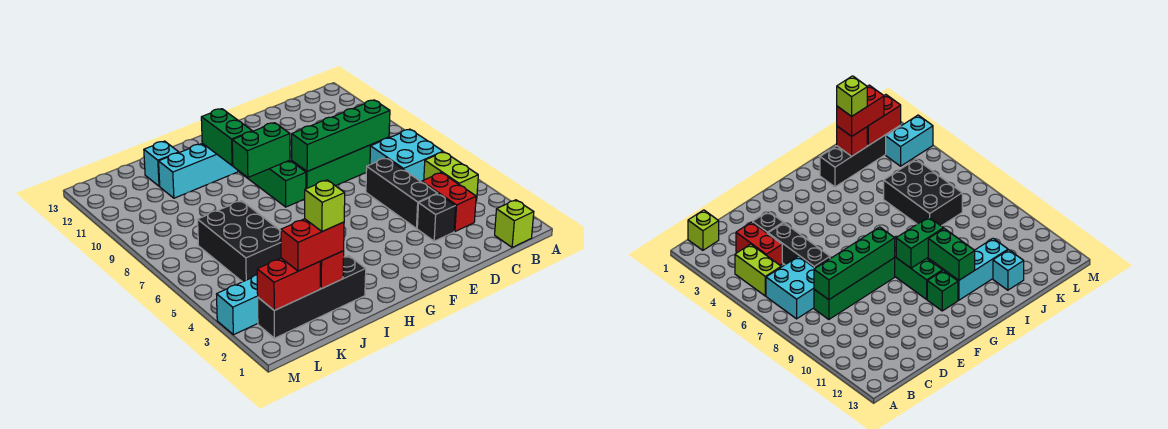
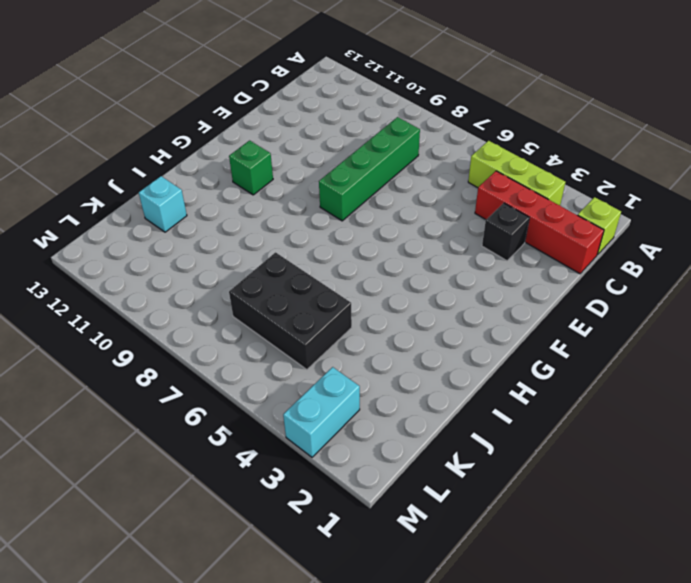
lime 1x3 brick [468,141,565,205] -> lime 1x2 brick [424,152,478,201]
red 1x4 brick [475,171,604,274] -> red 1x2 brick [422,173,476,231]
none -> cyan 2x2 brick [370,129,443,182]
none -> black 1x3 brick [366,158,438,228]
none -> green 1x3 brick [239,160,306,207]

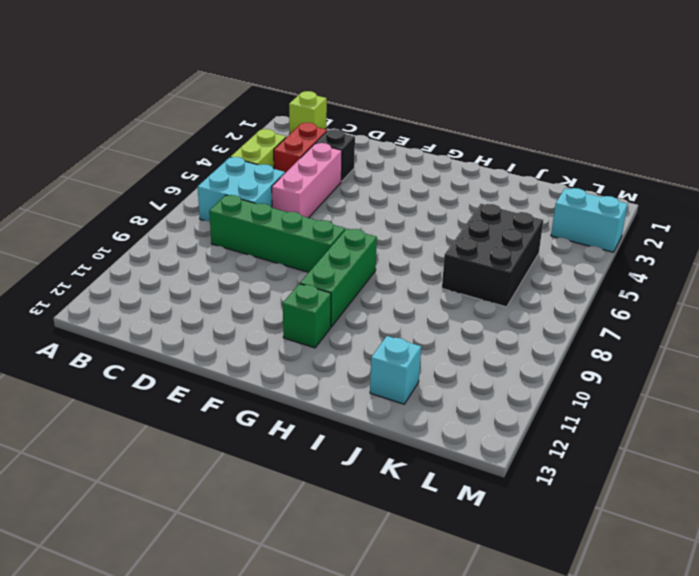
pink 1x3 brick [272,143,342,218] -> black 1x3 brick [366,158,438,228]
none -> cyan 1x3 brick [159,143,238,198]
none -> black 1x4 brick [258,256,366,338]
none -> green 1x4 brick [292,100,390,171]

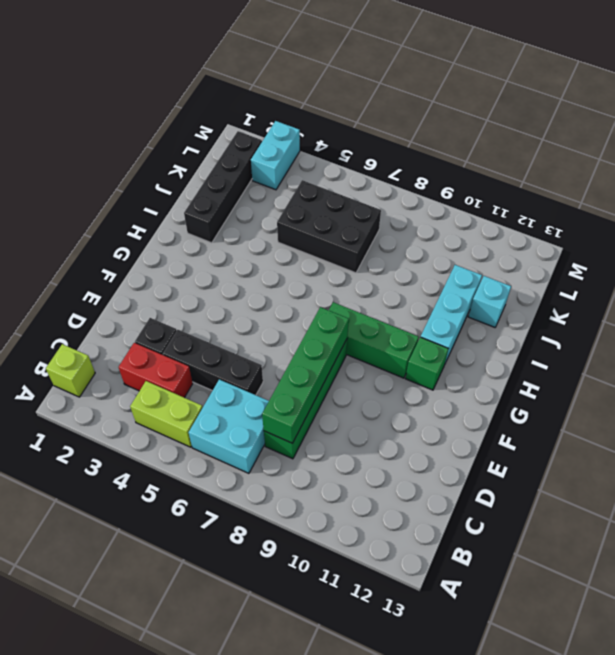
none -> green 1x2 brick [232,123,290,177]
none -> green 1x2 brick [201,109,252,166]
none -> red 1x1 brick [320,251,344,289]

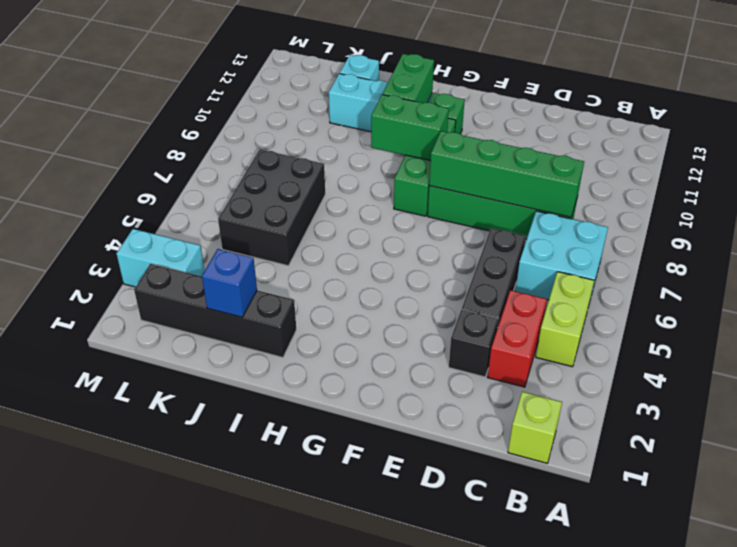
blue 1x1 brick [202,249,257,317] -> red 1x1 brick [320,251,344,289]
none -> red 1x2 brick [257,258,320,310]
none -> red 1x2 brick [281,219,344,271]
none -> lime 1x1 brick [305,180,345,232]

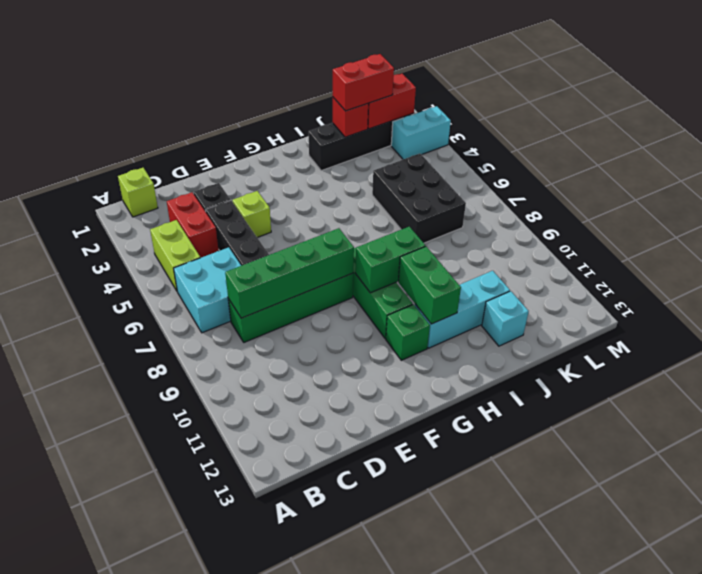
lime 1x1 brick [232,191,271,237] -> lime 1x1 brick moved to [305,180,345,232]

